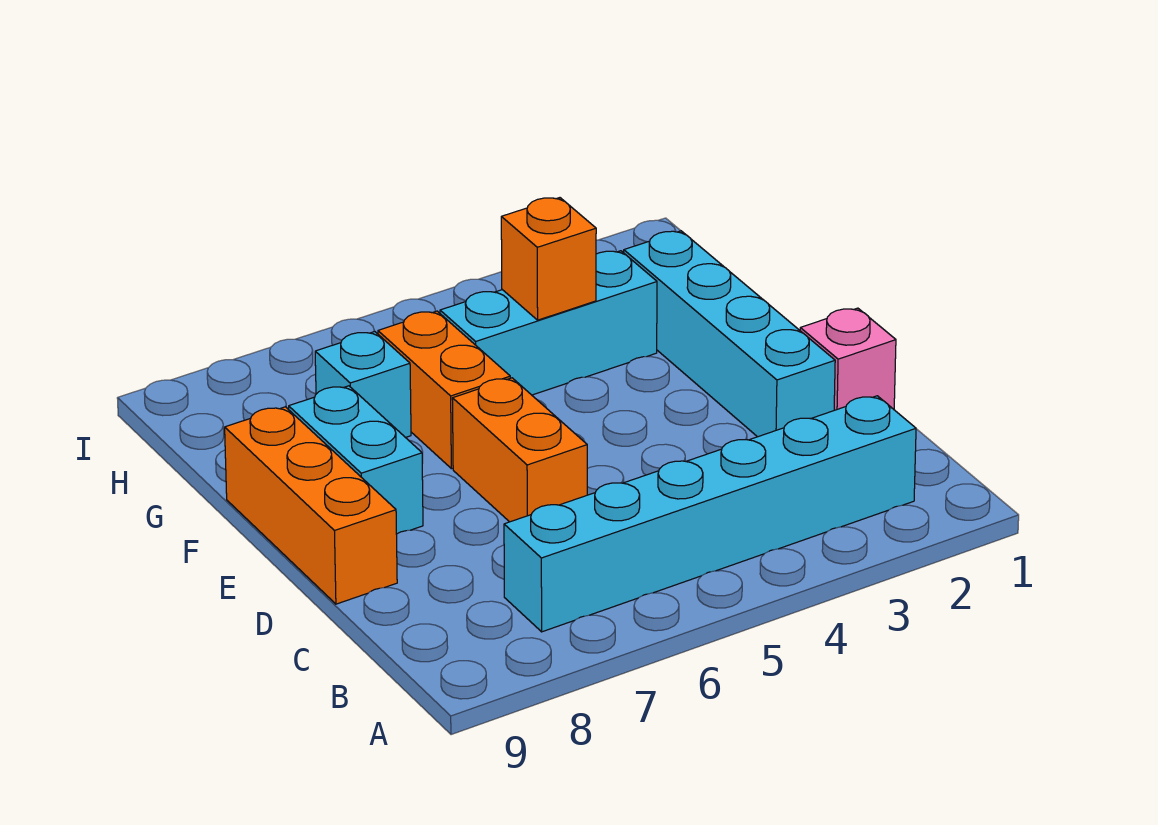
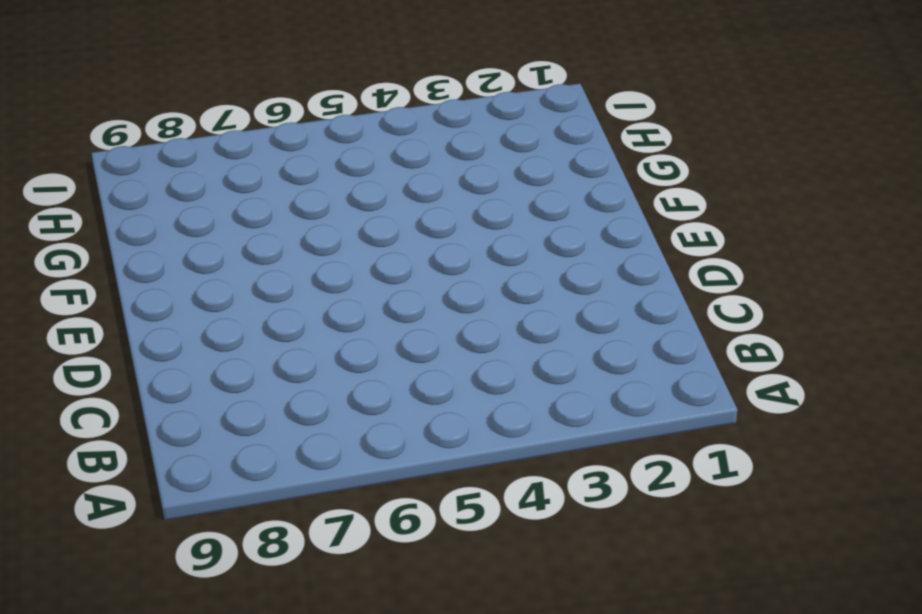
none -> cyan 1x6 brick [504,396,916,632]
none -> pink 1x1 brick [800,308,896,410]

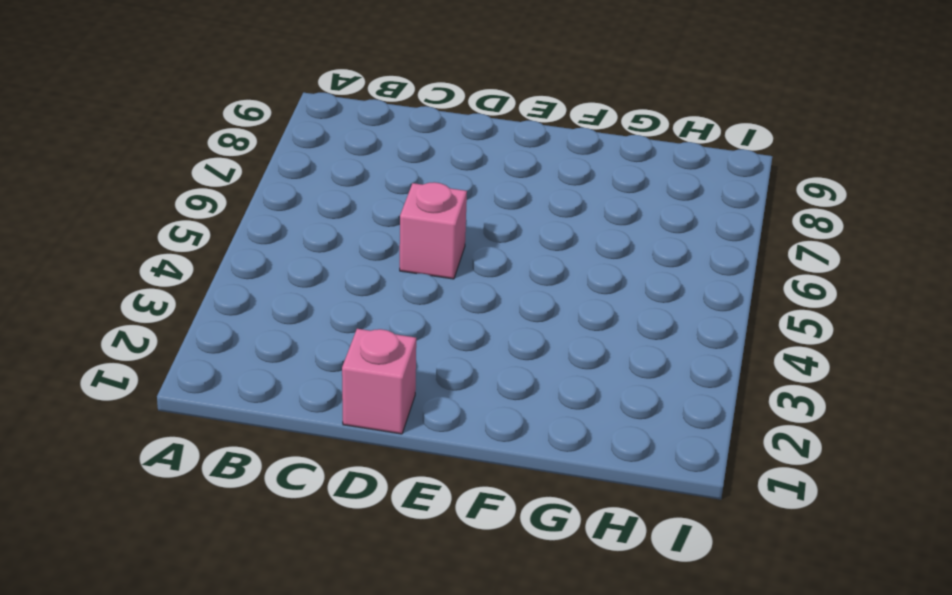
pink 1x1 brick [400,182,467,279] -> none
none -> cyan 1x6 brick [504,396,916,632]
none -> cyan 1x4 brick [624,231,835,437]

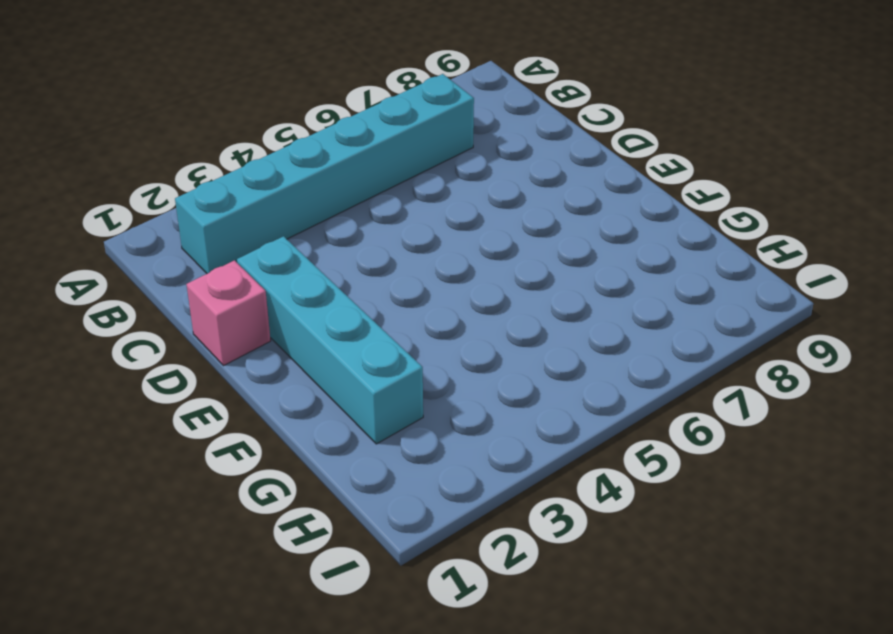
none -> orange 1x2 brick [452,378,587,522]
none -> orange 1x3 brick [225,407,397,604]

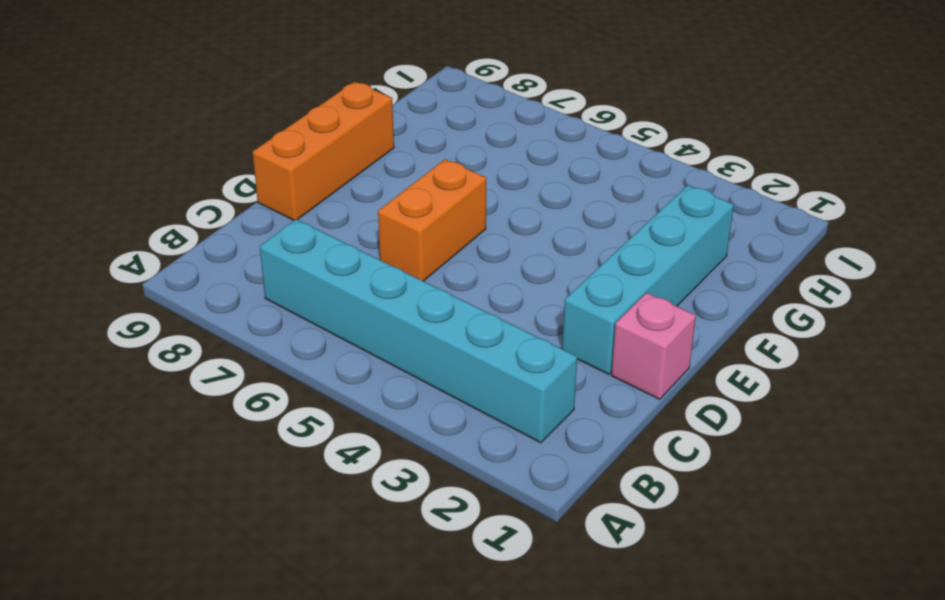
none -> cyan 1x2 brick [289,386,423,534]
none -> orange 1x2 brick [378,311,510,469]

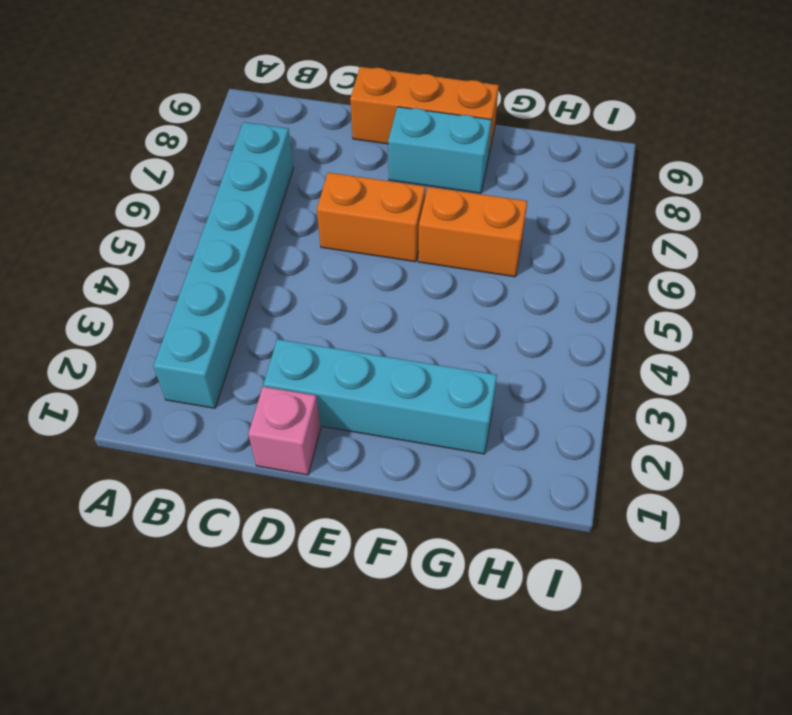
none -> cyan 1x3 brick [440,251,657,395]
none -> cyan 1x1 brick [315,331,411,438]

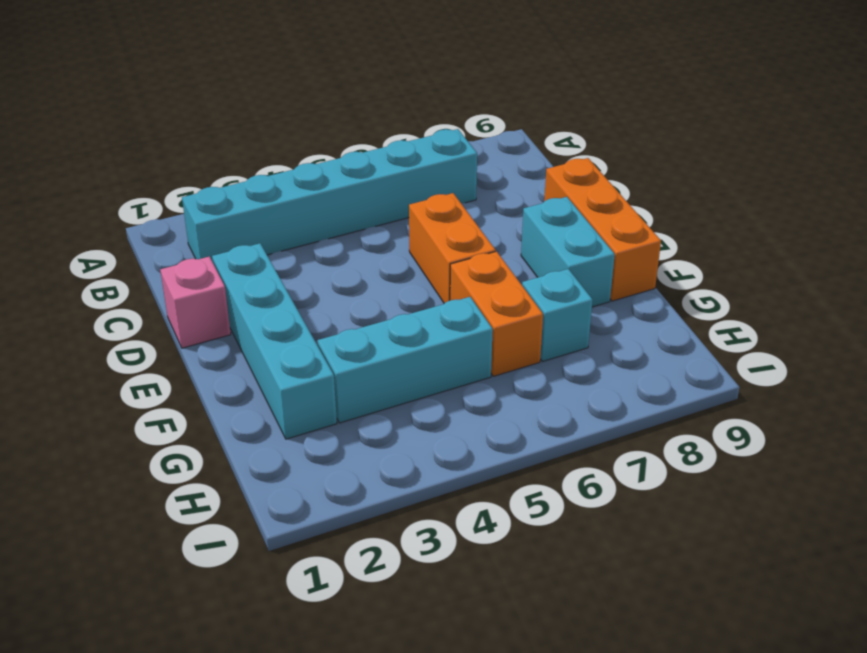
none -> orange 1x1 brick [501,198,596,320]

